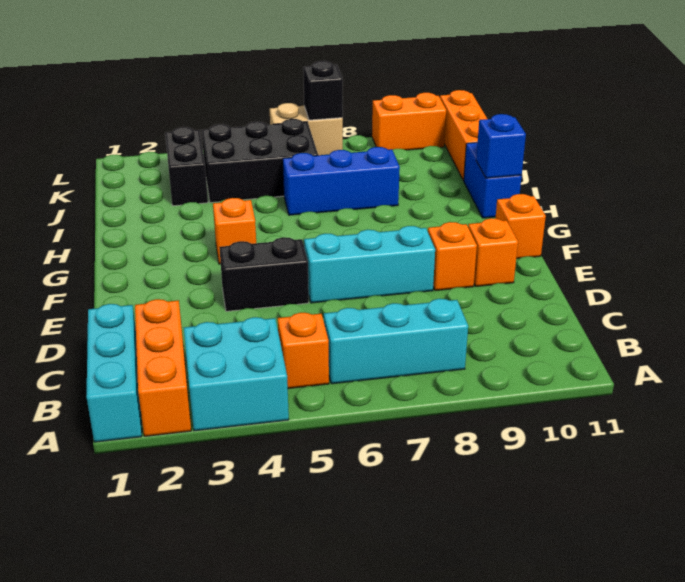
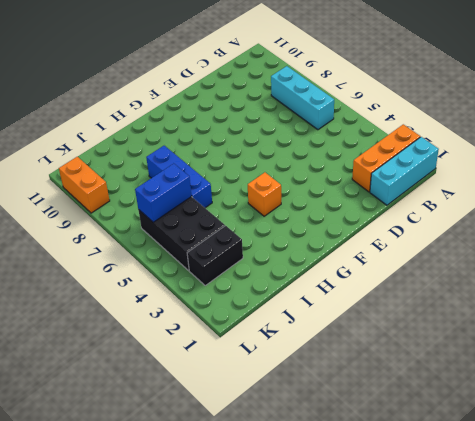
blue 1x2 brick [135,164,191,222] -> blue 1x2 brick moved to [464,142,522,218]
none -> cyan 2x2 brick [184,317,289,431]
none -> orange 1x1 brick [278,313,329,389]
none -> black 1x2 brick [219,237,309,311]

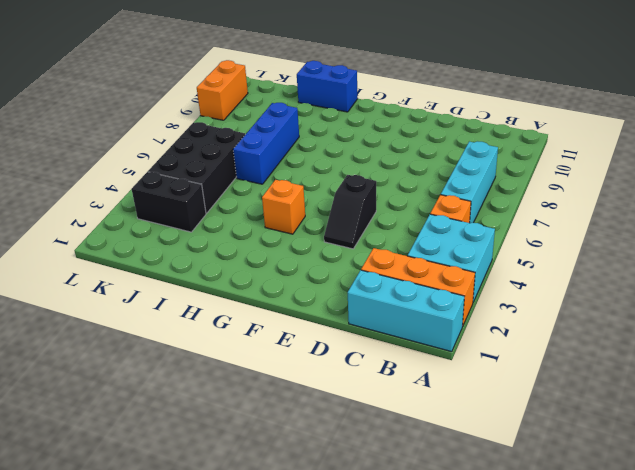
black 1x2 slope [324,175,376,249] -> black 1x2 brick [219,237,309,311]
none -> cyan 1x3 brick [304,226,435,303]
none -> orange 1x1 brick [428,222,477,291]
none -> orange 1x1 brick [468,218,518,286]

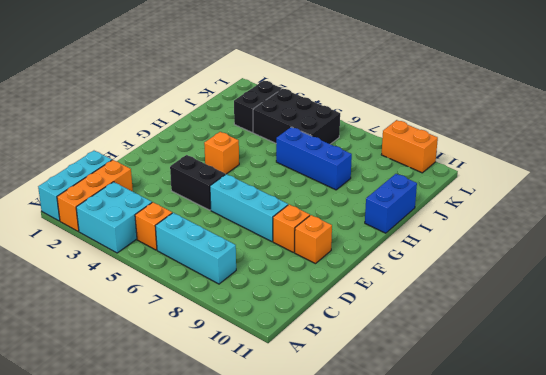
none -> orange 1x1 brick [495,194,546,259]
none -> orange 1x3 brick [440,90,487,181]
none -> tan 1x2 brick [270,103,343,155]

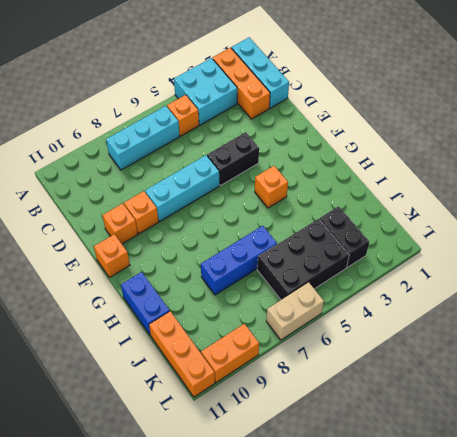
none -> blue 1x1 brick [476,114,526,178]
none -> black 1x1 brick [303,61,343,120]

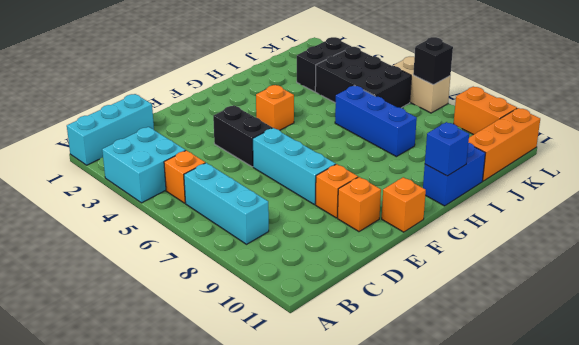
none -> orange 1x3 brick [135,299,191,436]

